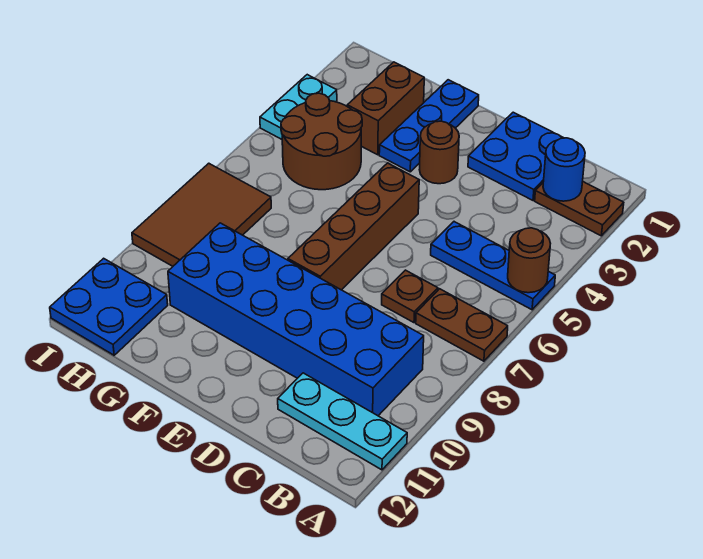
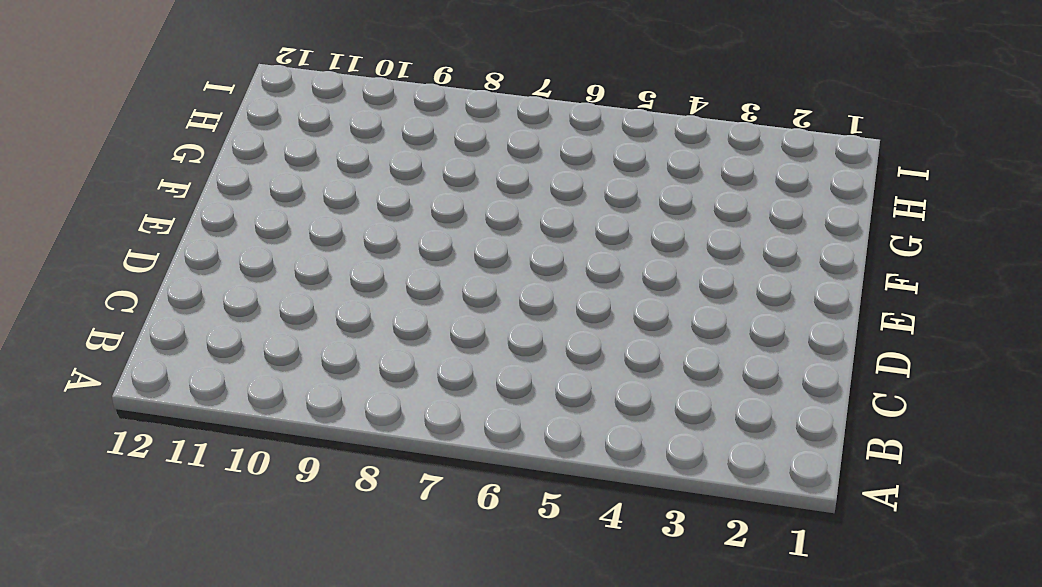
none -> brown 1x2 plate [535,182,624,236]
none -> blue 1x3 plate [431,222,555,310]
none -> brown 1x2 plate [416,289,508,361]

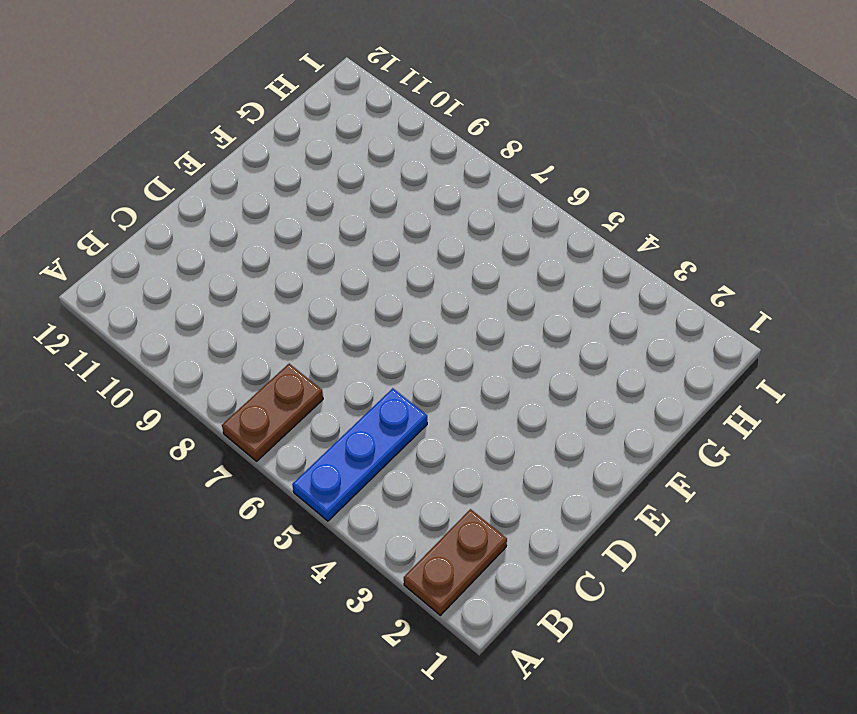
none -> cyan 1x3 plate [278,373,407,470]
none -> blue 2x6 brick [168,223,424,416]
none -> blue 2x2 plate [468,112,563,200]

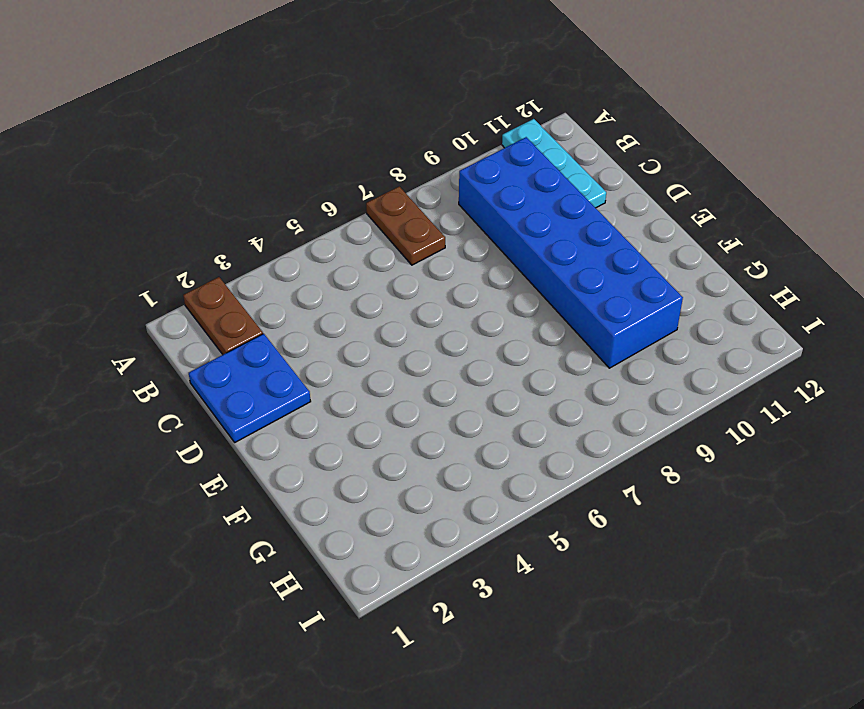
none -> blue 1x3 plate [431,222,555,310]
none -> brown 1x1 plate [382,270,438,323]
none -> brown 1x1 round brick [419,121,459,184]

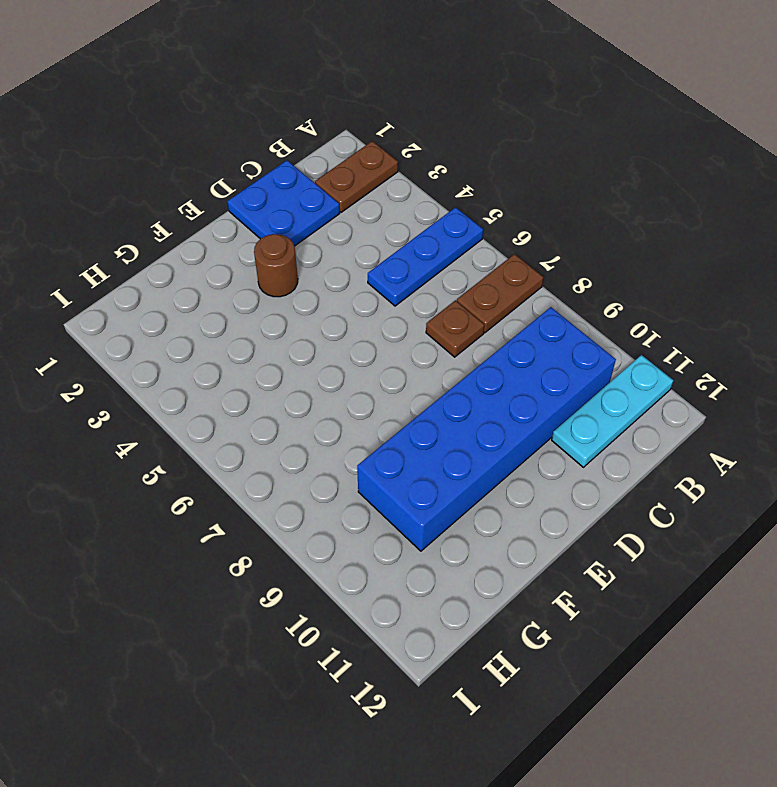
none -> brown 1x4 brick [288,163,419,290]
none -> blue 1x3 plate [379,80,479,172]
none -> brown 1x2 brick [347,62,424,155]

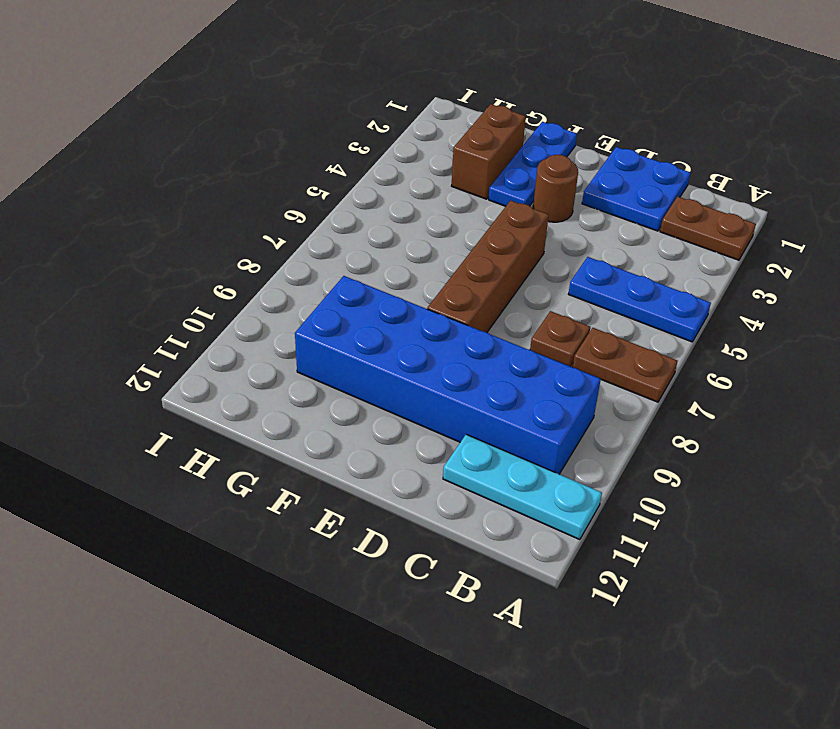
none -> brown 2x2 round brick [281,93,362,190]
none -> brown 2x3 tile [132,163,271,266]
none -> blue 2x2 plate [50,258,168,355]

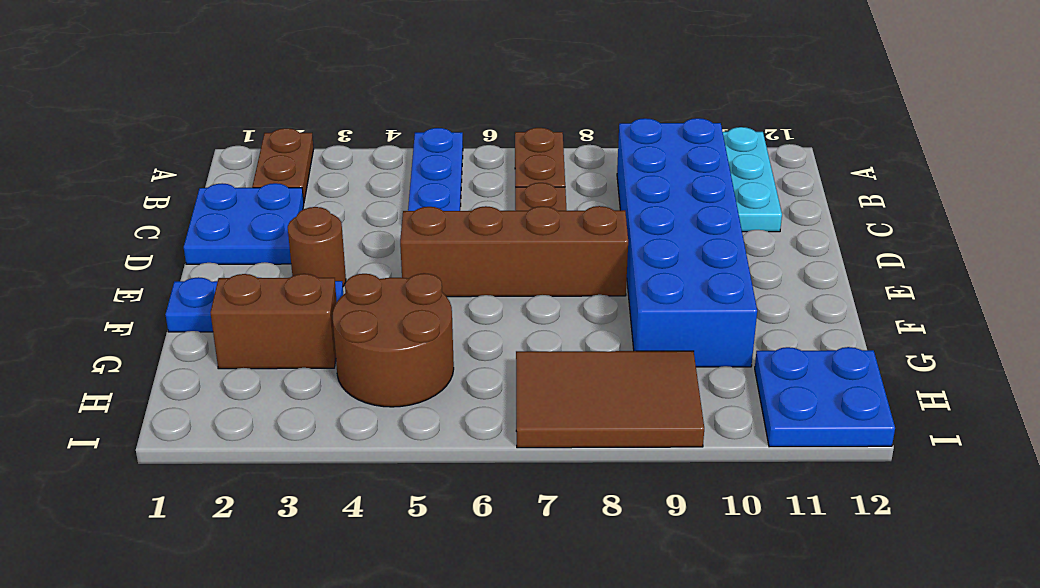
none -> cyan 1x2 plate [260,75,337,139]
none -> brown 1x1 round brick [508,228,551,293]
none -> blue 1x1 round brick [543,138,585,201]

